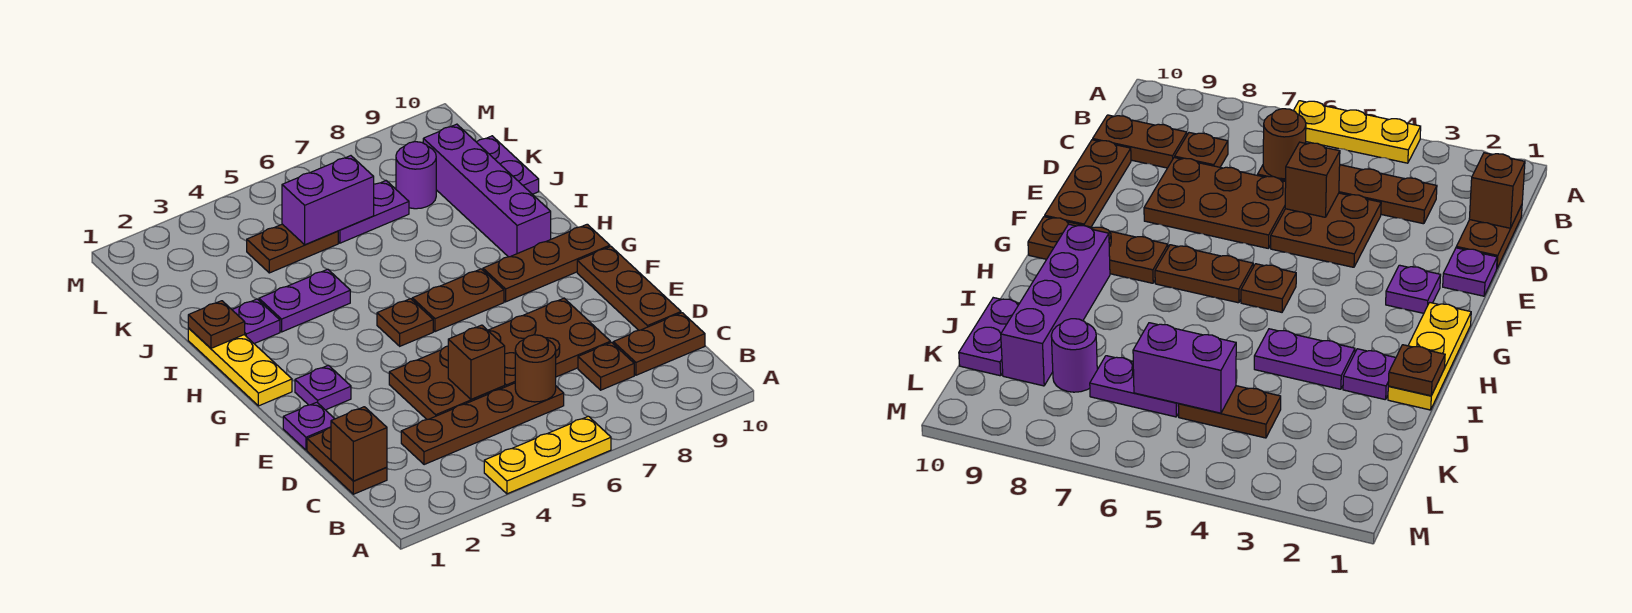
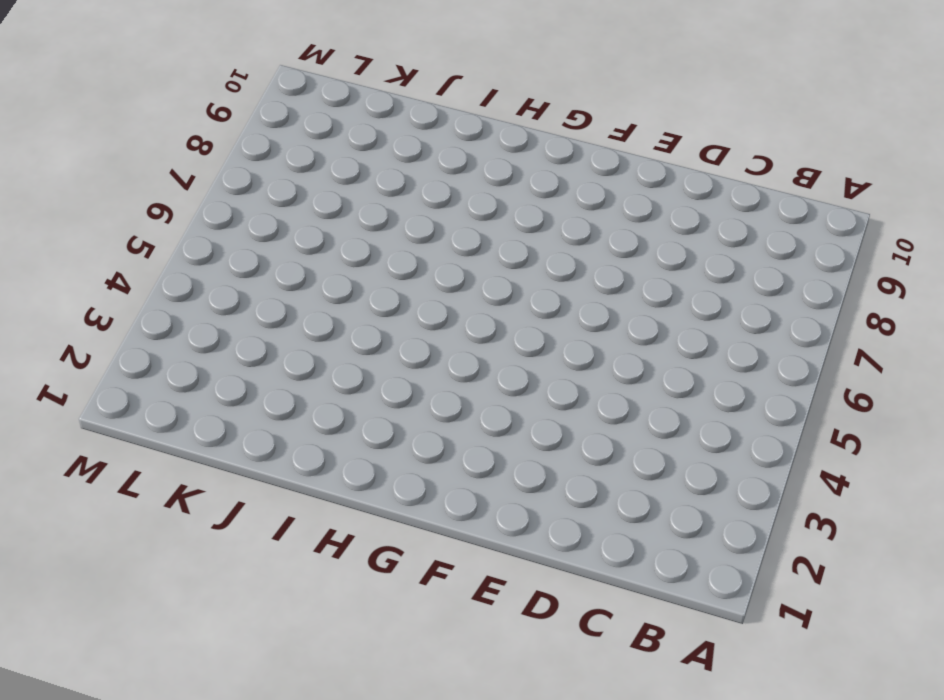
none -> yellow 1x3 plate [484,416,611,494]
none -> brown 1x2 plate [307,428,387,494]
none -> brown 1x4 plate [401,383,564,465]

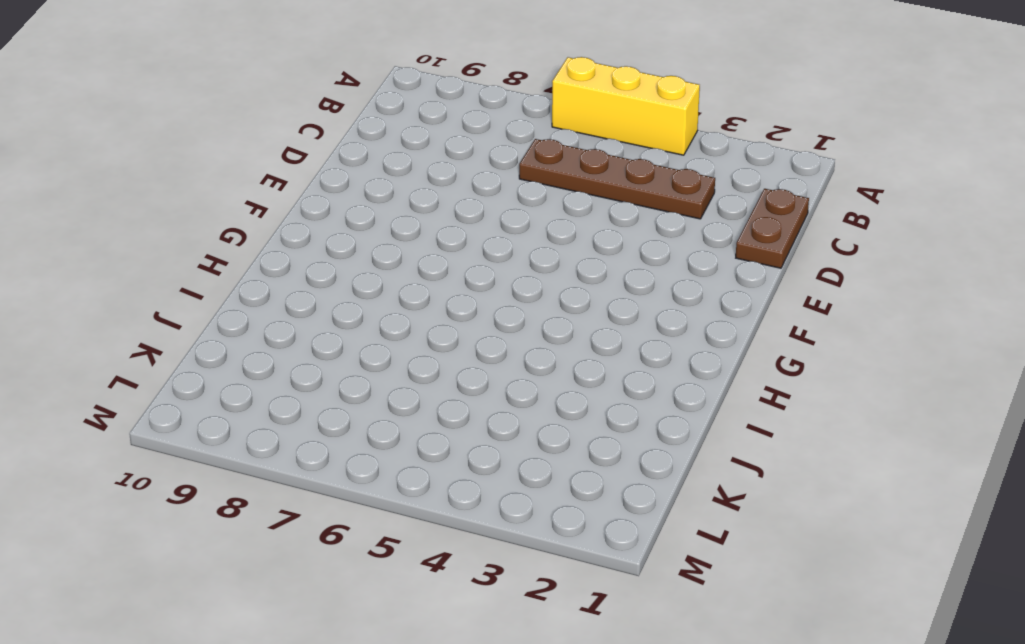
yellow 1x3 brick [552,57,700,155] -> yellow 1x3 plate [484,416,611,494]
none -> brown 1x1 plate [578,342,634,390]
none -> brown 1x2 plate [613,313,705,375]
none -> brown 2x2 plate [389,346,505,419]

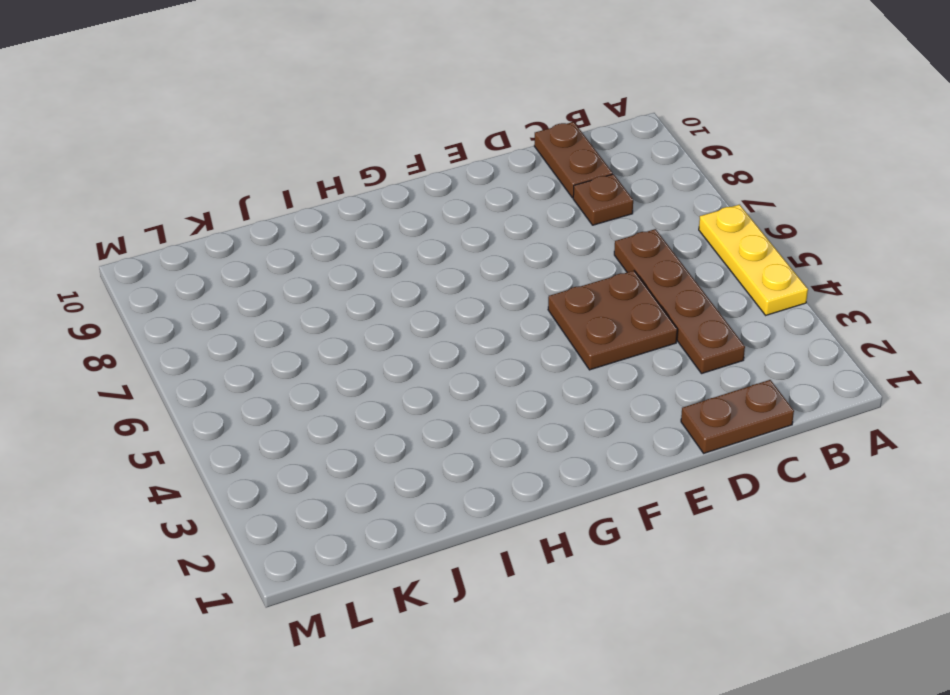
none -> brown 2x3 plate [488,298,610,387]
none -> brown 1x3 plate [577,246,681,330]
none -> purple 1x1 plate [283,402,334,450]

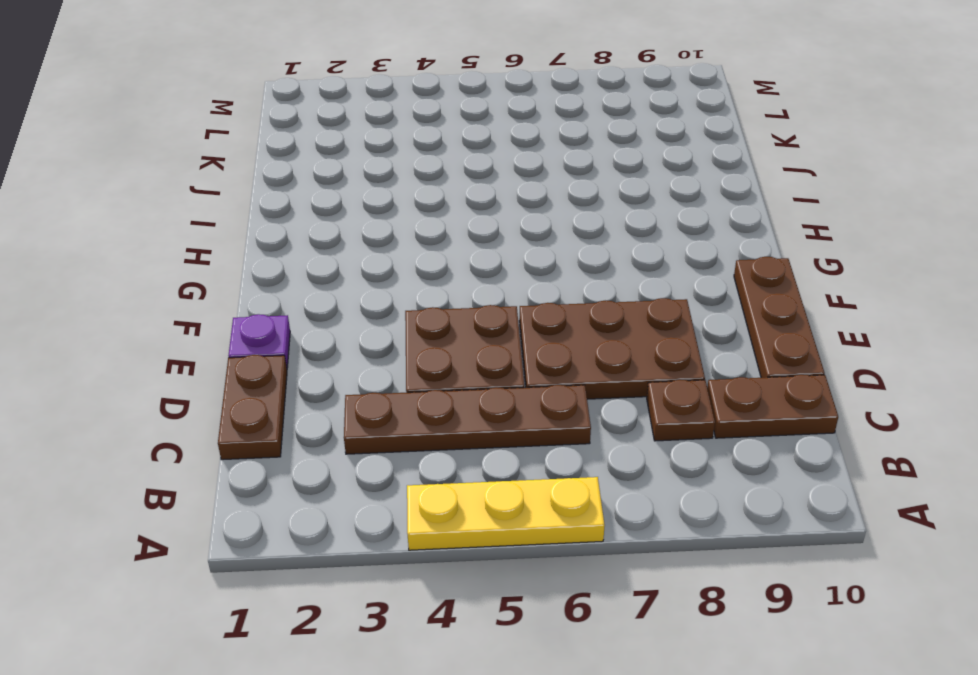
none -> purple 1x1 plate [295,365,351,410]
none -> yellow 1x3 plate [188,328,292,406]
none -> brown 1x1 plate [377,299,433,346]

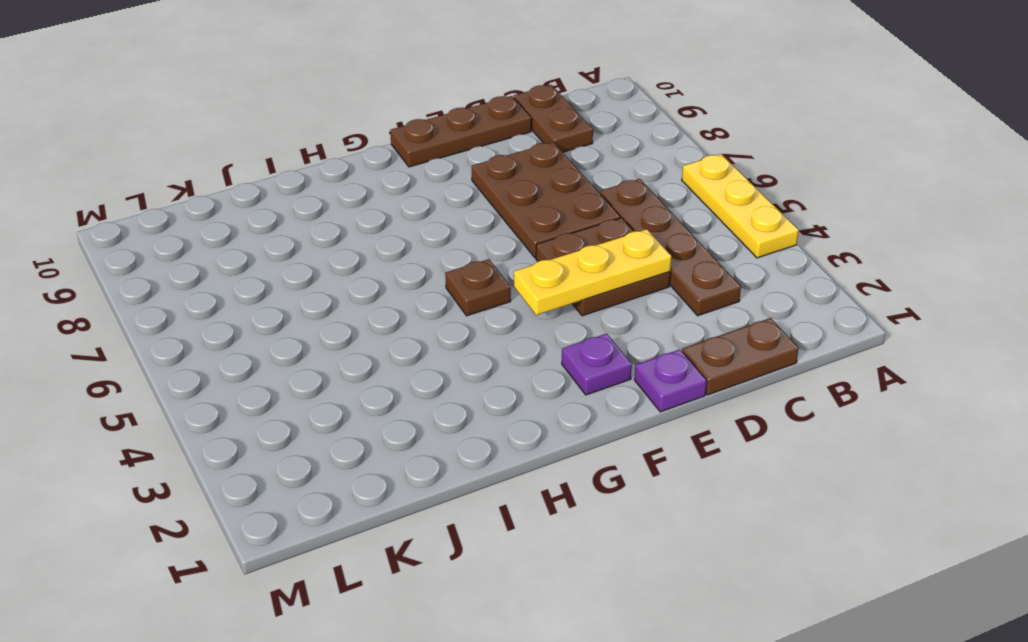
yellow 1x3 plate [514,229,671,315] -> yellow 1x3 plate moved to [188,328,292,406]
none -> brown 1x1 plate [578,342,634,390]
none -> brown 1x2 plate [412,269,504,332]
none -> brown 1x3 plate [483,224,610,302]

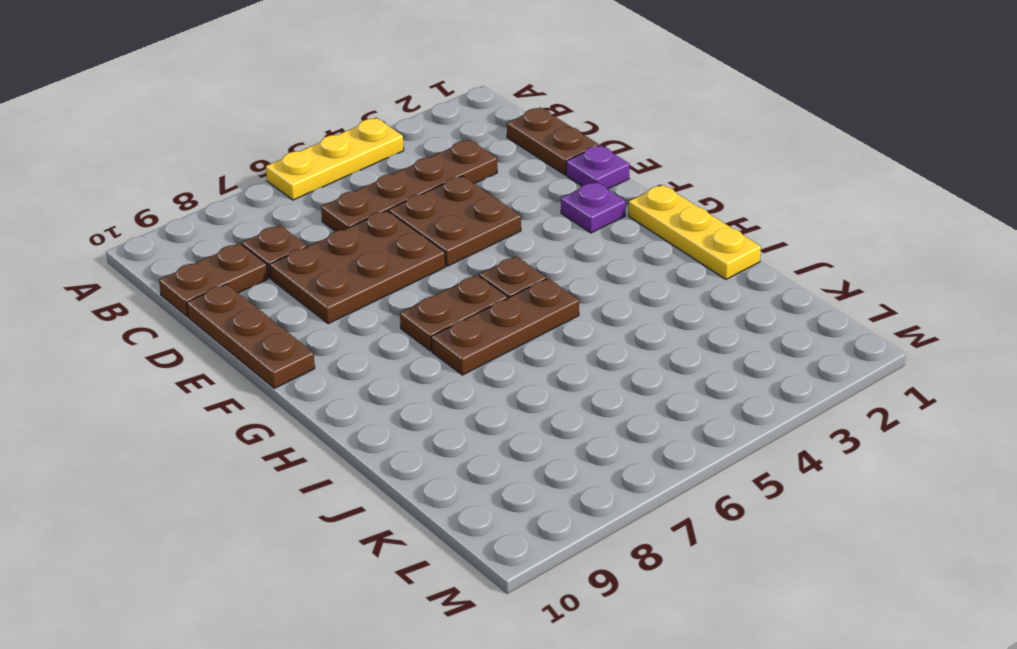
brown 1x3 plate [431,279,579,375] -> brown 1x3 plate moved to [483,224,610,302]
none -> purple 1x4 brick [423,124,551,257]
none -> purple 1x1 plate [232,299,280,344]
none -> purple 1x2 plate [259,269,350,332]

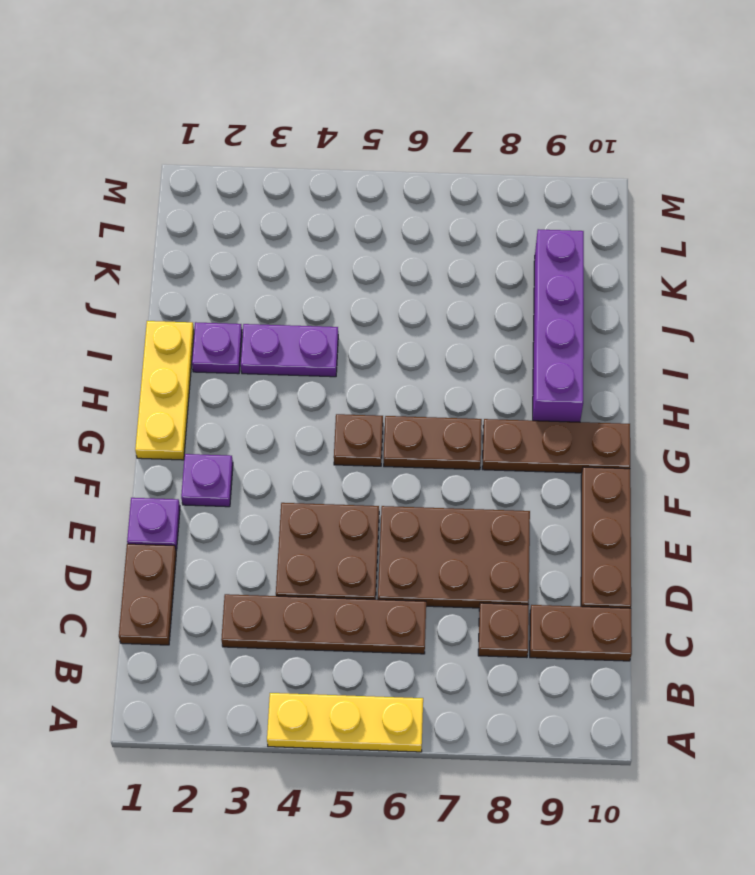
none -> purple 1x2 plate [477,136,539,194]
none -> brown 1x2 plate [247,224,338,273]
none -> purple 1x2 plate [338,181,409,243]

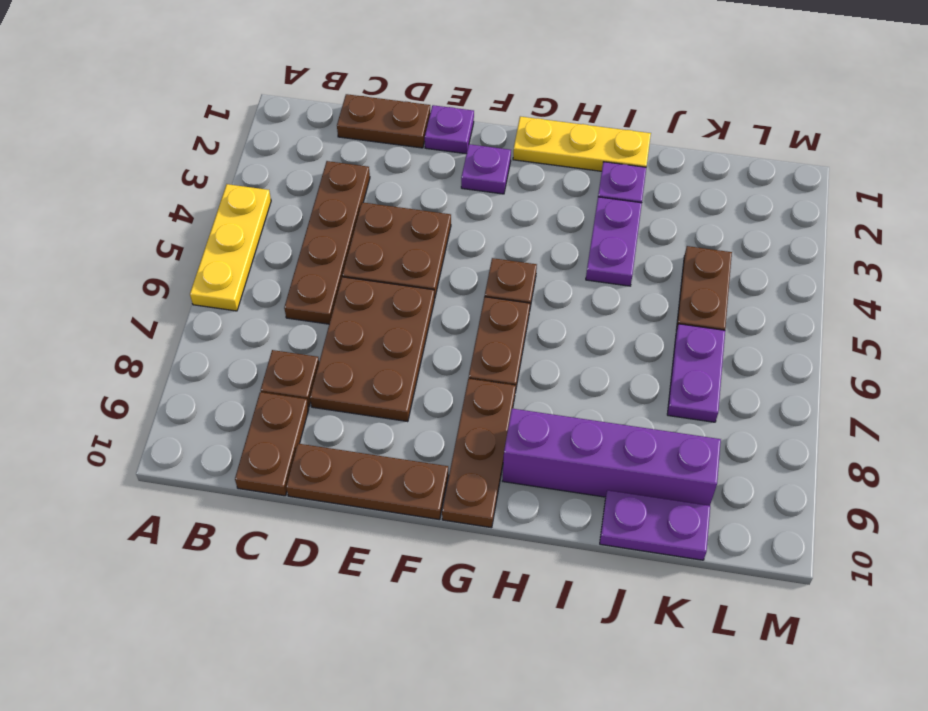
none -> purple 1x1 round brick [396,142,436,209]
none -> brown 1x1 brick [331,407,387,481]
none -> brown 1x1 round brick [515,335,556,402]

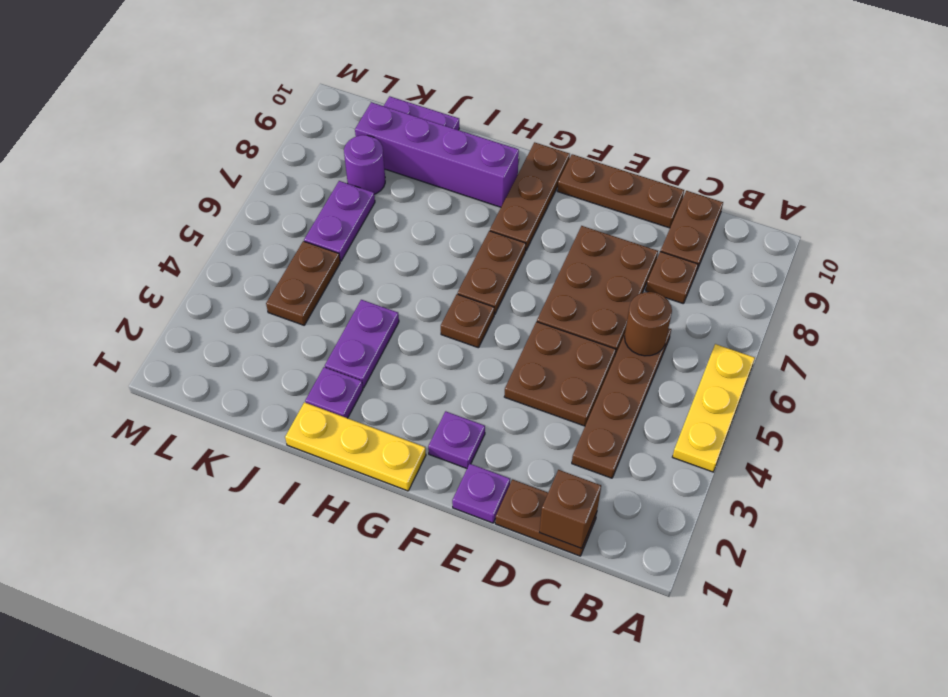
none -> brown 1x1 brick [448,325,505,400]
none -> brown 1x1 plate [188,301,245,348]
none -> purple 1x2 brick [282,156,374,245]

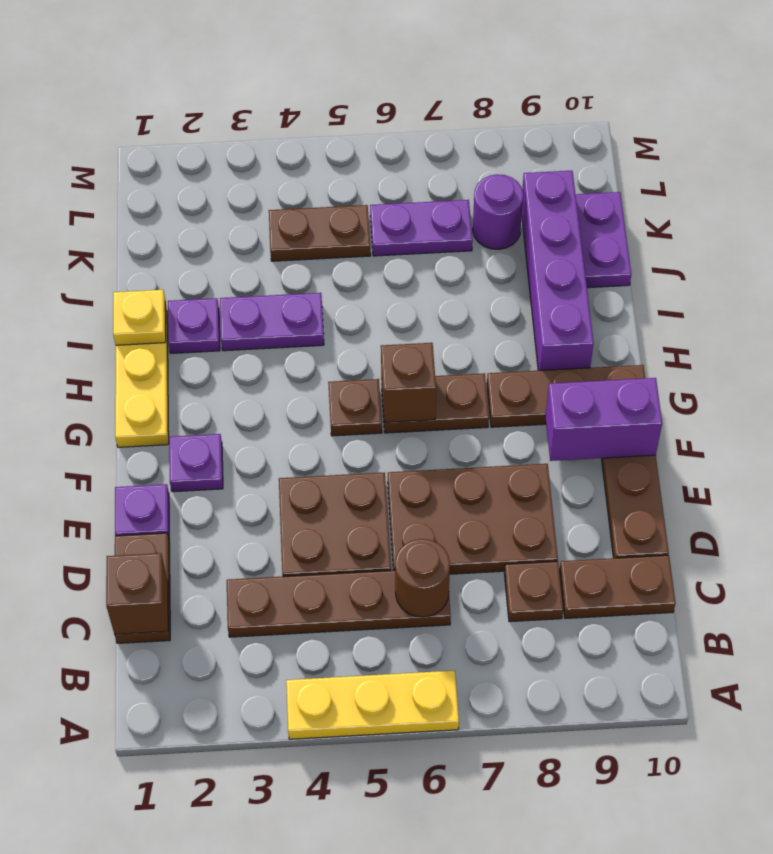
purple 1x2 brick [545,378,662,461] -> purple 1x2 brick moved to [282,156,374,245]
brown 1x1 brick [381,343,436,423] -> brown 1x1 brick moved to [448,325,505,400]
yellow 1x1 plate [113,290,166,345] -> brown 1x1 plate [188,301,245,348]

